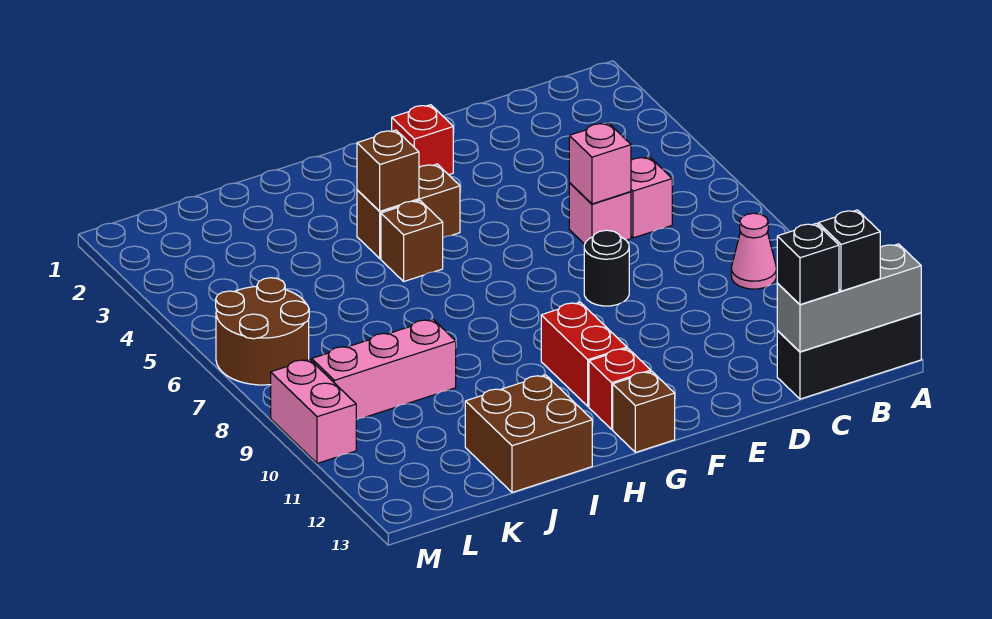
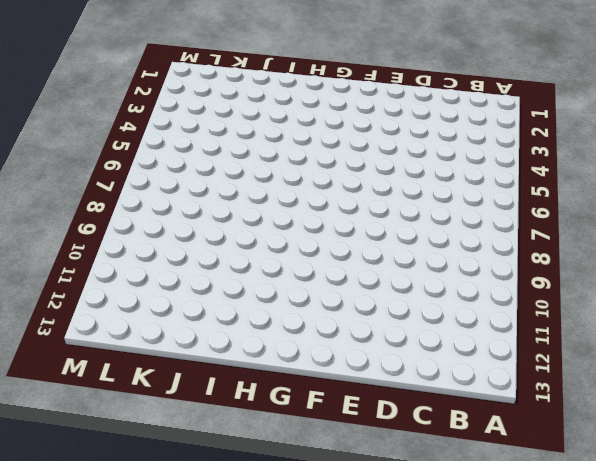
none -> black 1x3 brick [777,313,921,399]
none -> pink 1x1 cone [731,213,776,289]
none -> pink 1x1 brick [631,157,672,238]

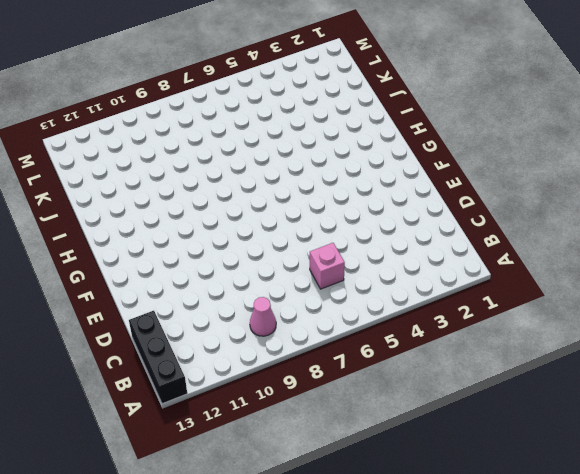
none -> pink 1x1 brick [569,183,631,244]
none -> black 1x1 round brick [584,230,629,306]
none -> red 1x1 brick [392,105,453,175]

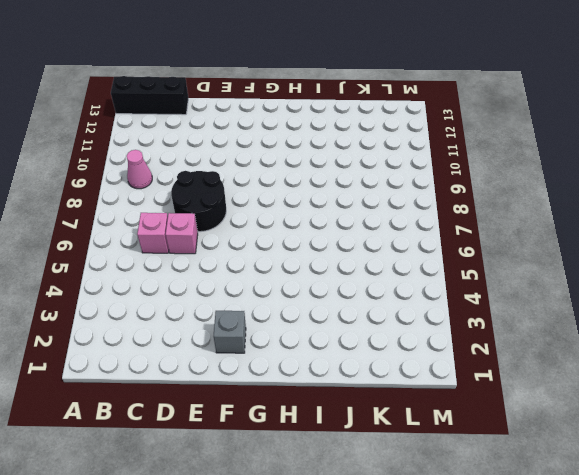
black 2x2 round brick [171,171,226,232] -> black 1x1 round brick [584,230,629,306]
grey 1x1 brick [214,311,246,353] -> red 1x1 brick [392,105,453,175]
none -> brown 1x2 brick [357,164,460,258]
none -> red 1x2 brick [541,302,627,406]
none -> red 1x1 brick [589,348,651,429]

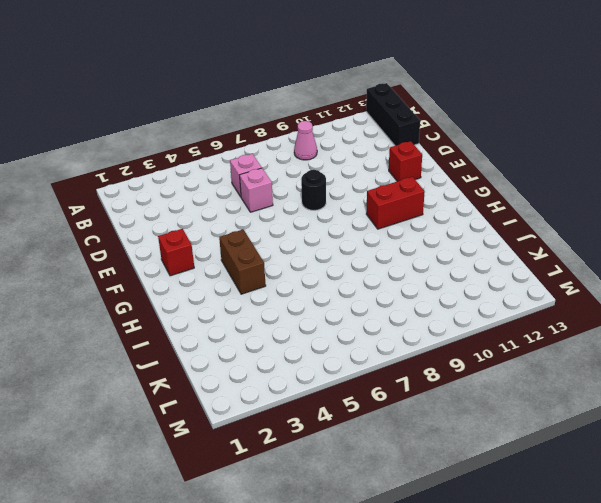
red 1x1 brick [389,141,422,181] -> red 1x1 brick moved to [589,348,651,429]
none -> brown 1x1 brick [613,371,675,452]
none -> brown 1x1 brick [381,200,443,281]
none -> brown 2x2 brick [465,375,592,492]

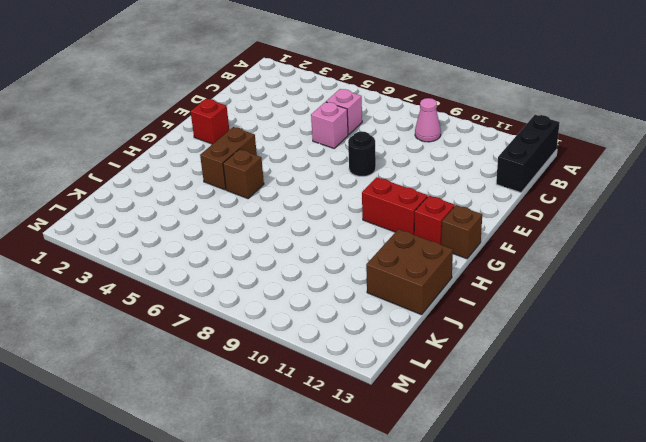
none -> pink 1x3 brick [312,319,456,420]
none -> brown 2x2 round brick [216,278,309,385]
none -> pink 1x2 brick [271,359,356,463]

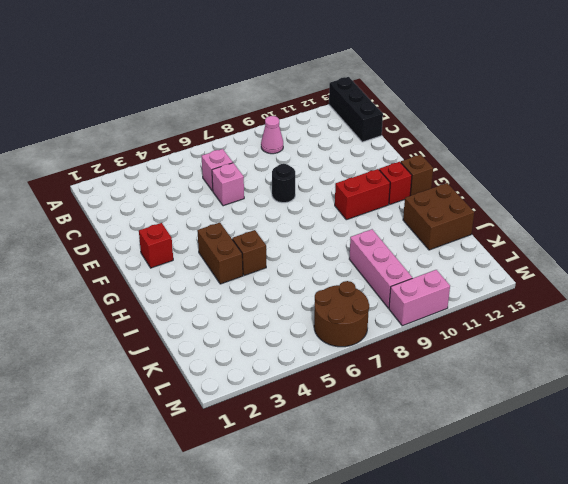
none -> grey 1x3 brick [777,244,921,352]
none -> pink 1x1 brick [569,123,631,204]
none -> brown 1x1 brick [357,130,419,211]

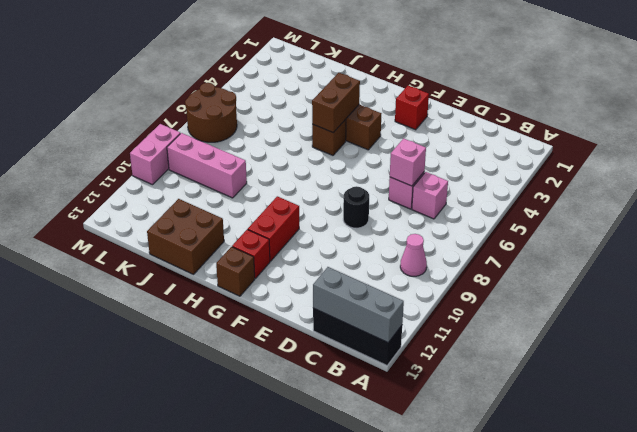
brown 1x2 brick [312,73,360,133] -> brown 1x1 brick [357,130,419,211]
none -> black 1x1 brick [818,210,880,291]
none -> black 1x1 brick [777,223,839,305]

